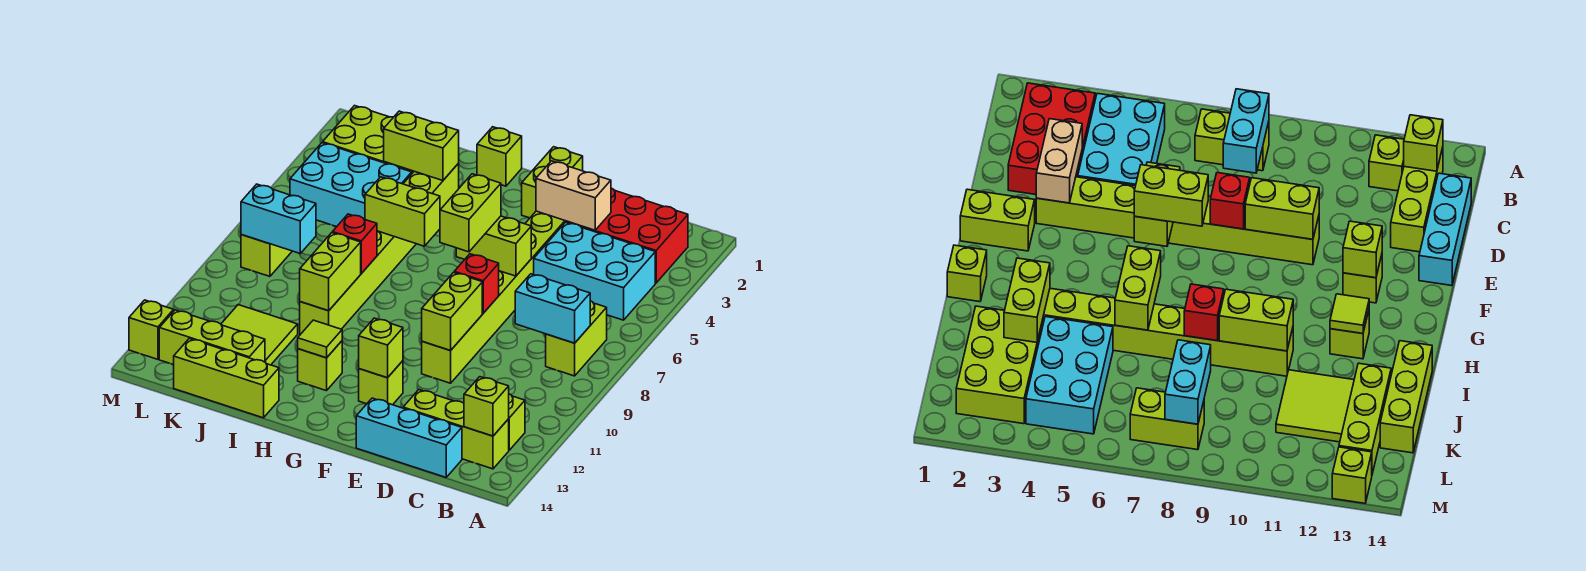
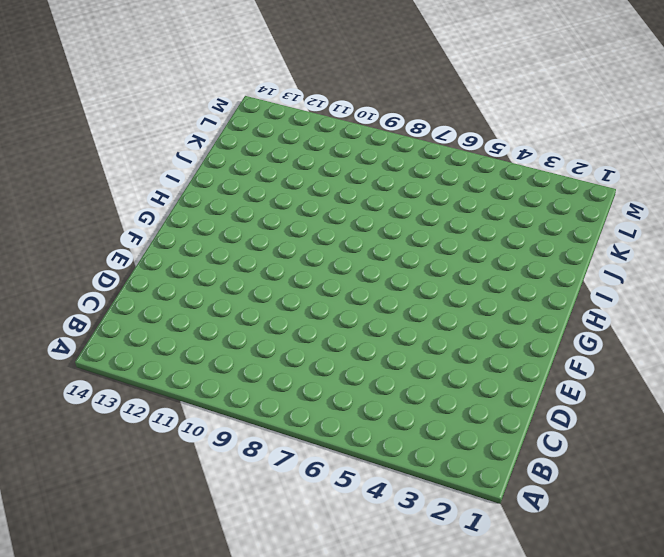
none -> red 2x3 brick [566,188,688,283]
none -> cyan 2x3 brick [534,222,655,320]
none -> lime 1x2 brick [546,301,607,376]
none -> lime 1x1 brick [509,394,525,450]

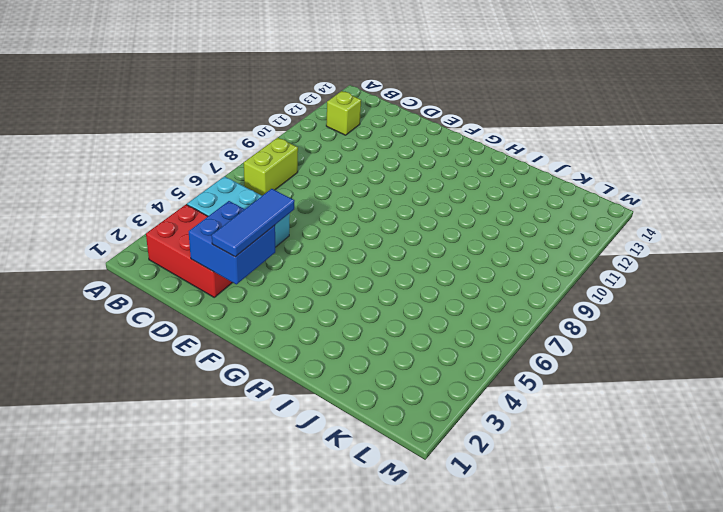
blue 2x2 brick [189,201,275,284] -> tan 1x2 brick [536,161,611,230]
blue 1x3 tile [212,189,295,257] -> none
none -> lime 1x3 brick [403,390,509,469]
none -> cyan 1x3 brick [356,398,462,477]
none -> lime 1x8 brick [422,211,566,383]
none -> lime 1x2 brick [522,147,583,218]

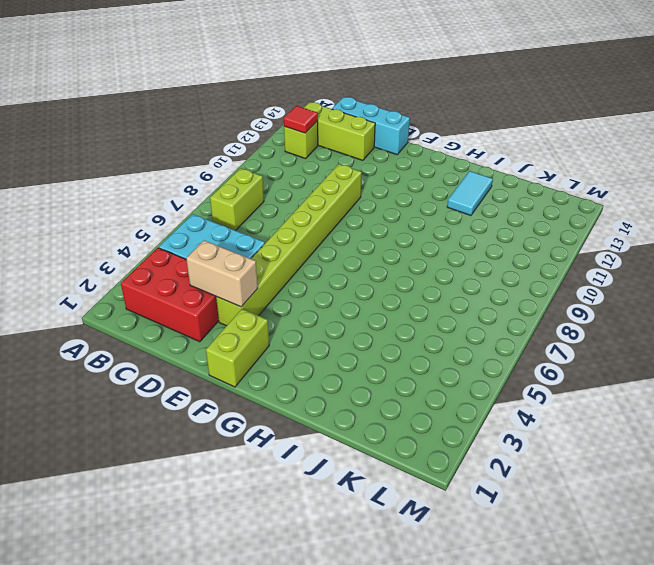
red 1x1 tile [284,106,318,133] -> none
cyan 1x2 tile [447,171,493,215] -> none
none -> lime 1x1 brick [359,361,403,405]
none -> lime 1x1 brick [477,127,522,186]
none -> lime 1x1 brick [298,341,342,391]
none -> lime 1x8 brick [300,163,459,334]

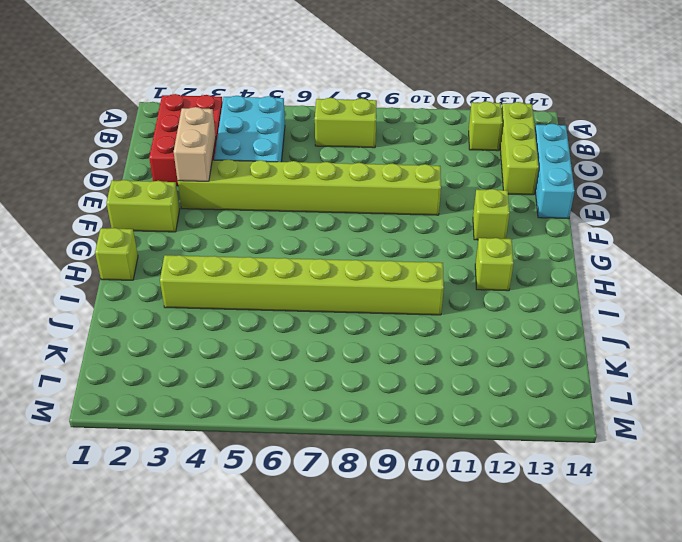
none -> lime 1x3 brick [174,338,279,418]
none -> lime 2x3 brick [323,106,414,173]
none -> cyan 2x3 brick [290,143,412,227]
none -> lime 2x2 tile [221,305,298,365]

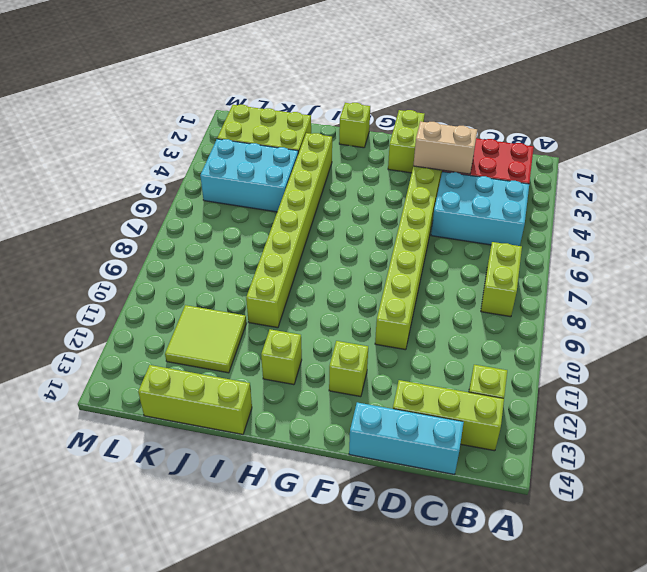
none -> lime 1x3 brick [159,310,265,365]
none -> lime 1x2 brick [241,235,292,276]
none -> lime 1x1 brick [129,300,174,359]
none -> cyan 1x2 brick [515,274,590,343]

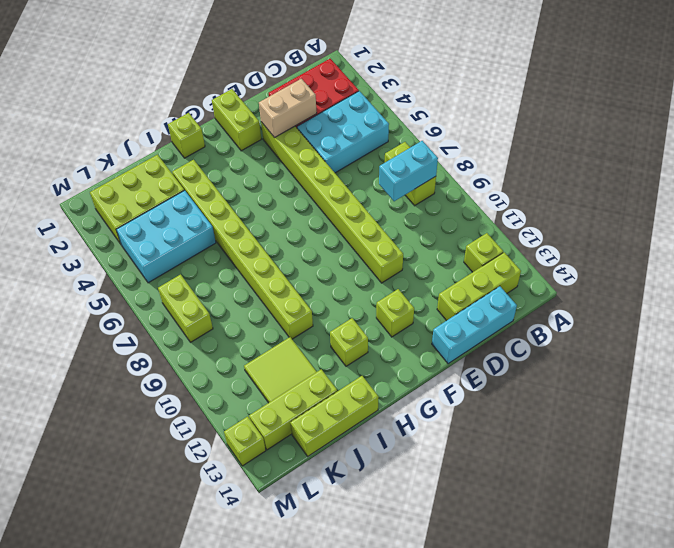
none -> lime 1x1 brick [464,377,509,436]
none -> lime 1x2 brick [456,216,531,276]
none -> red 1x1 brick [454,254,499,313]
none -> lime 1x2 brick [422,272,482,351]

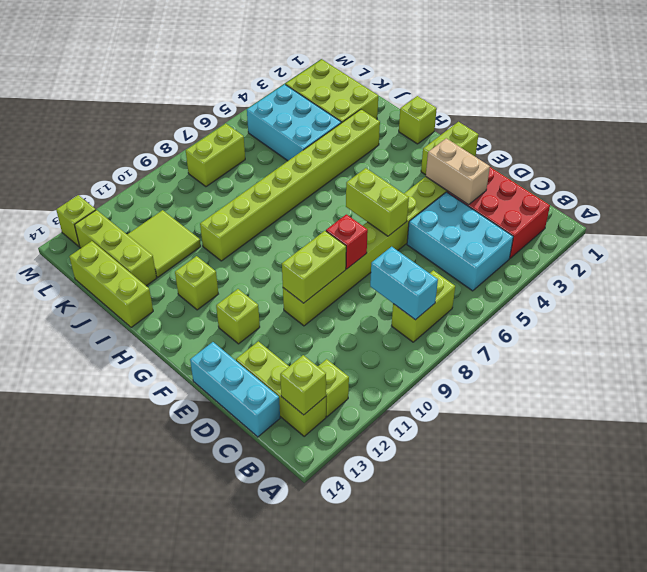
none -> lime 1x1 brick [359,318,403,378]
none -> lime 1x2 brick [365,177,440,246]
none -> lime 1x1 tile [298,320,342,358]
none -> lime 1x2 brick [384,111,459,181]

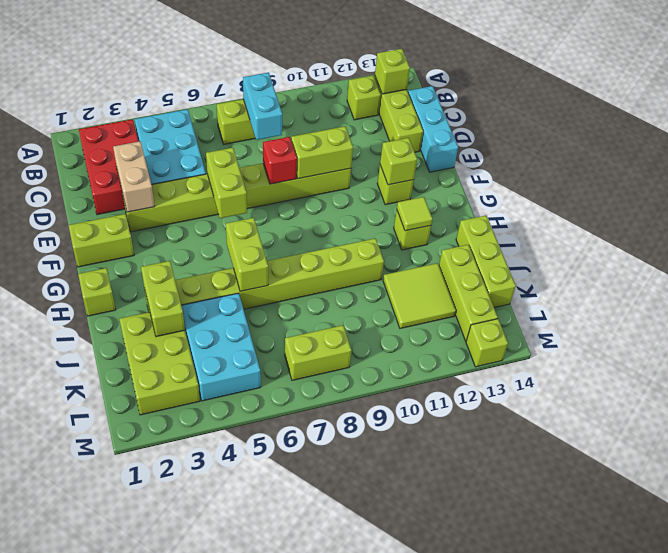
none -> red 1x1 brick [332,214,377,273]
none -> lime 1x2 brick [300,233,361,311]
none -> cyan 1x2 brick [241,184,316,253]
none -> lime 1x2 brick [440,174,501,252]

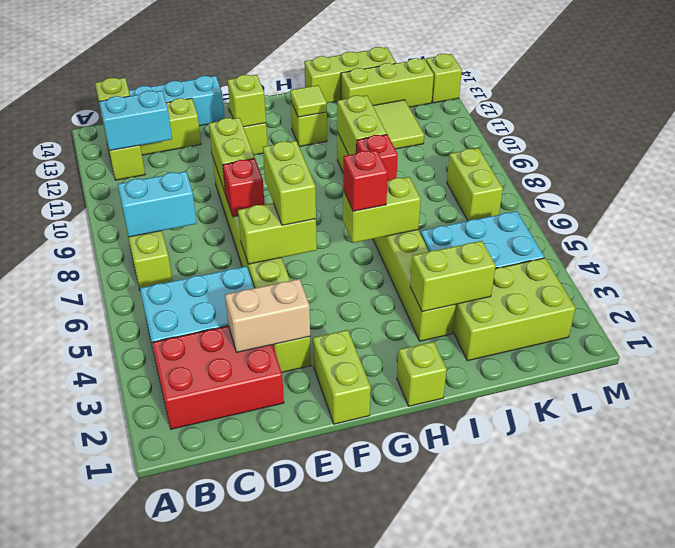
cyan 1x2 brick [99,91,172,151] -> cyan 1x2 brick moved to [241,184,316,253]
red 1x1 brick [343,150,388,211] -> none

